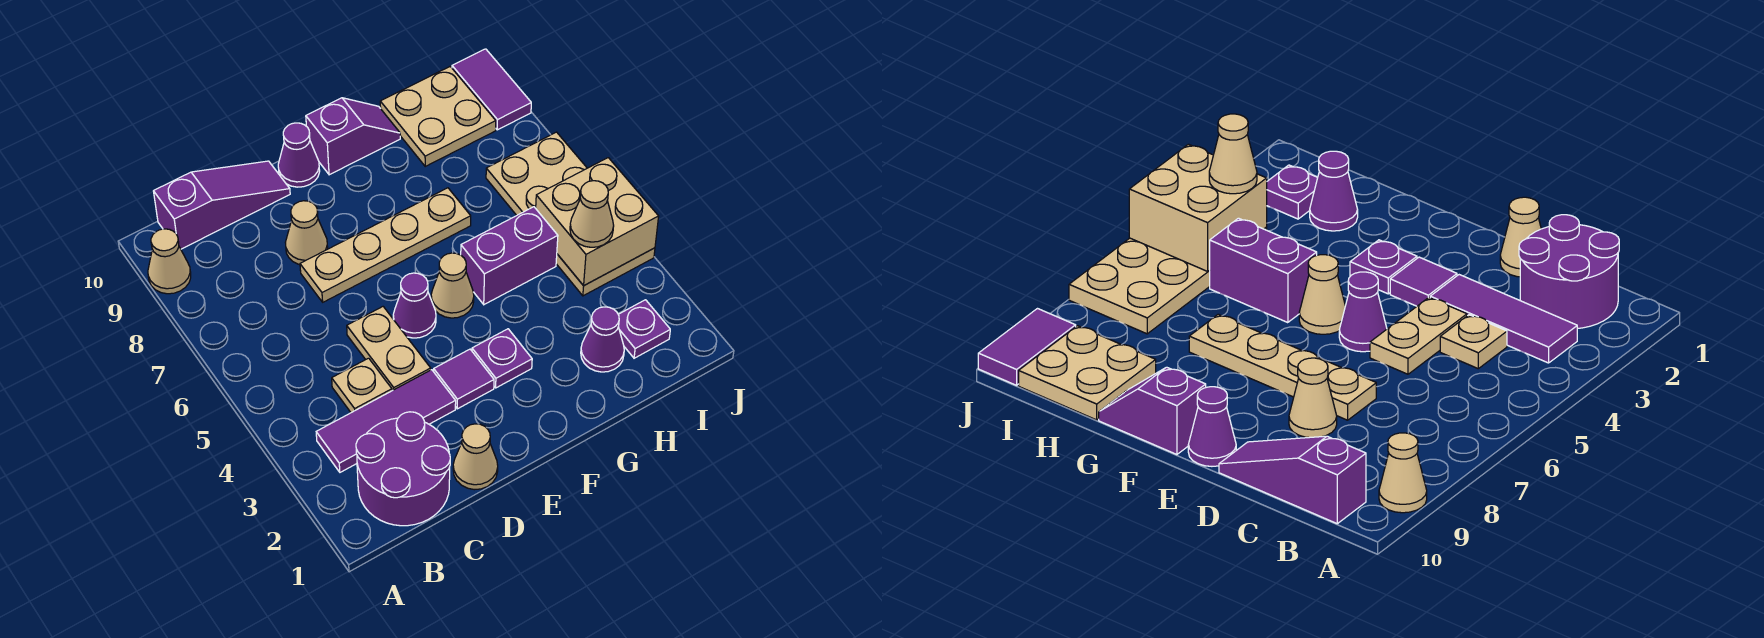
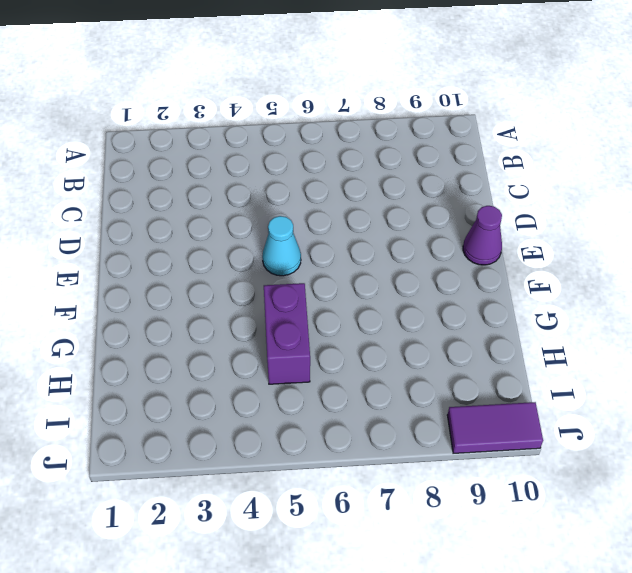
cyan 1x1 cone [262,216,301,276] -> purple 1x1 cone [393,273,436,338]
none -> tan 1x1 cone [148,229,191,294]
none -> purple 2x2 round brick [356,412,450,526]
none -> purple 1x3 tile [316,370,456,472]

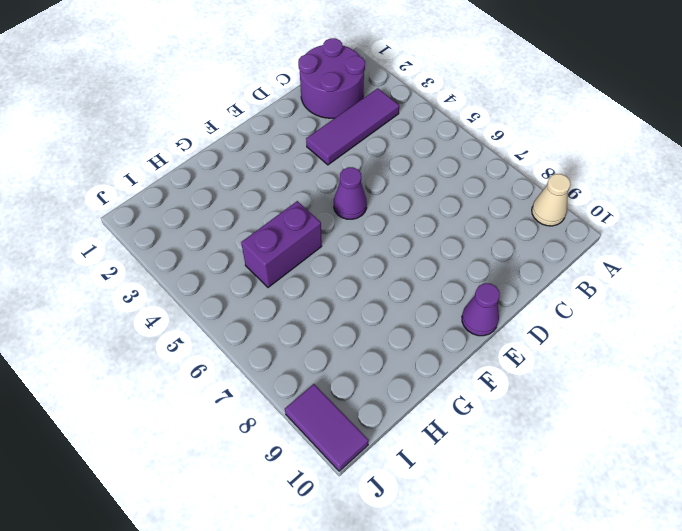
none -> purple 1x3 slope [154,161,290,249]
none -> tan 1x1 plate [332,358,392,413]
none -> tan 1x1 cone [453,424,498,490]

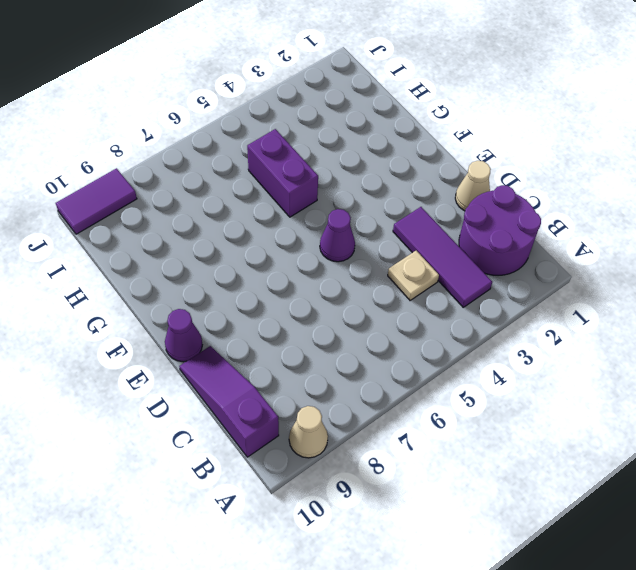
none -> tan 1x2 plate [347,307,431,391]
none -> tan 1x4 plate [300,188,471,302]
none -> tan 1x1 cone [285,201,328,265]

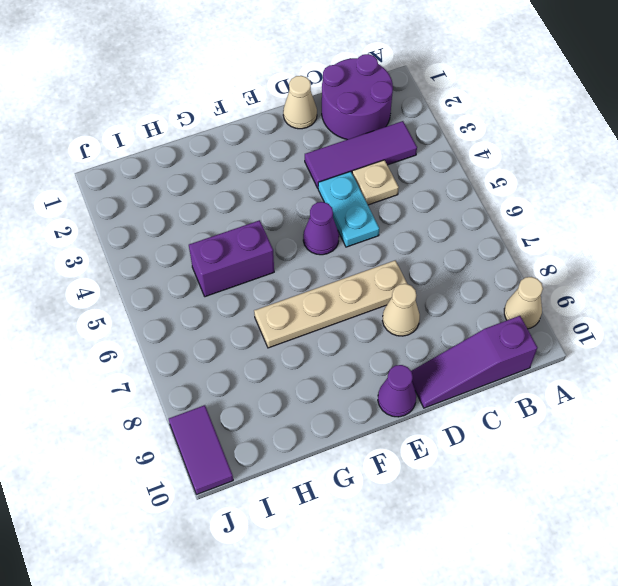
cyan 1x2 plate [318,171,379,247] -> tan 1x2 plate [347,307,431,391]
none -> purple 1x1 tile [434,349,494,409]
none -> purple 1x1 plate [472,329,532,388]
none -> tan 1x1 cone [431,253,474,318]

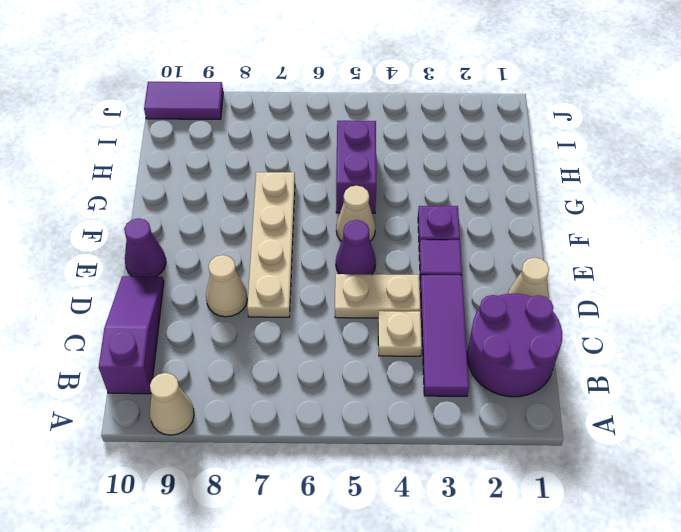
none -> purple 1x2 slope [306,98,400,175]
none -> purple 1x1 cone [581,307,624,372]
none -> tan 2x2 plate [380,67,496,166]

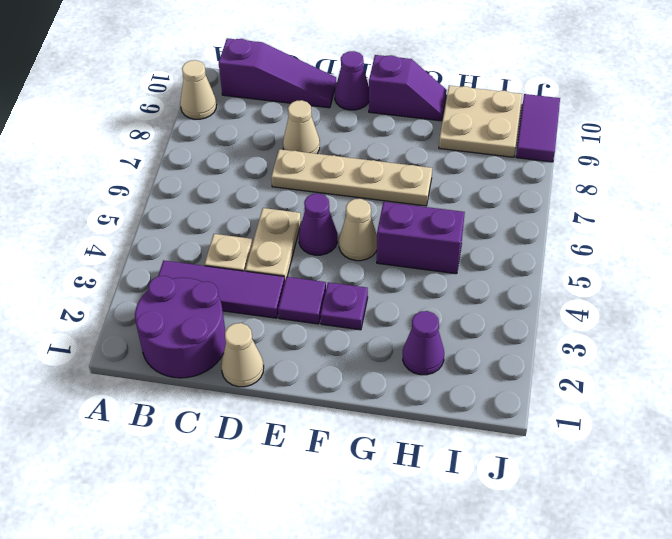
none -> purple 1x1 plate [618,300,670,358]
none -> tan 2x4 plate [486,132,655,296]
none -> tan 2x2 brick [536,158,659,286]

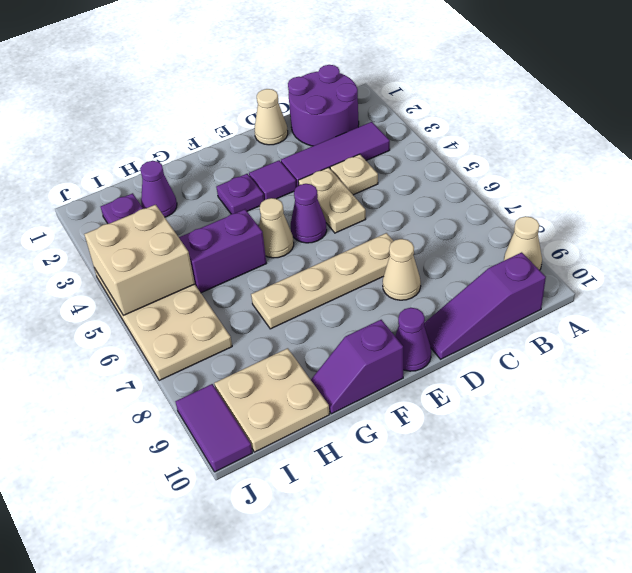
none -> tan 1x1 cone [570,181,614,247]

